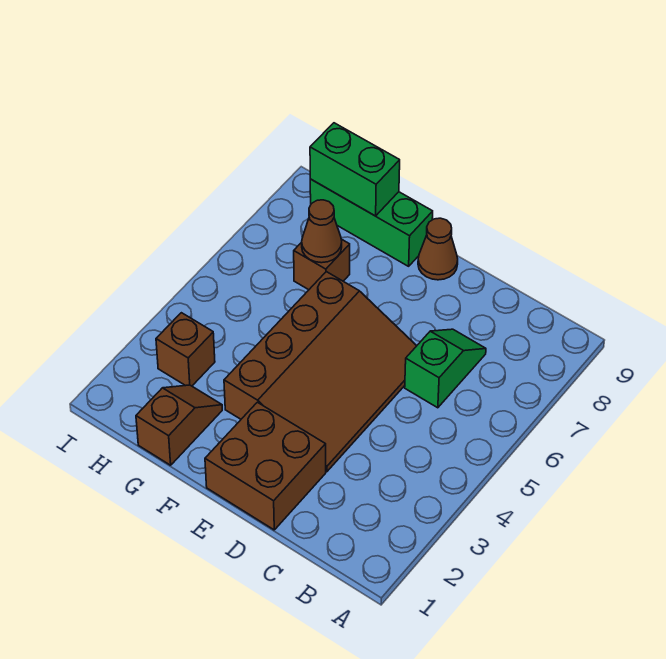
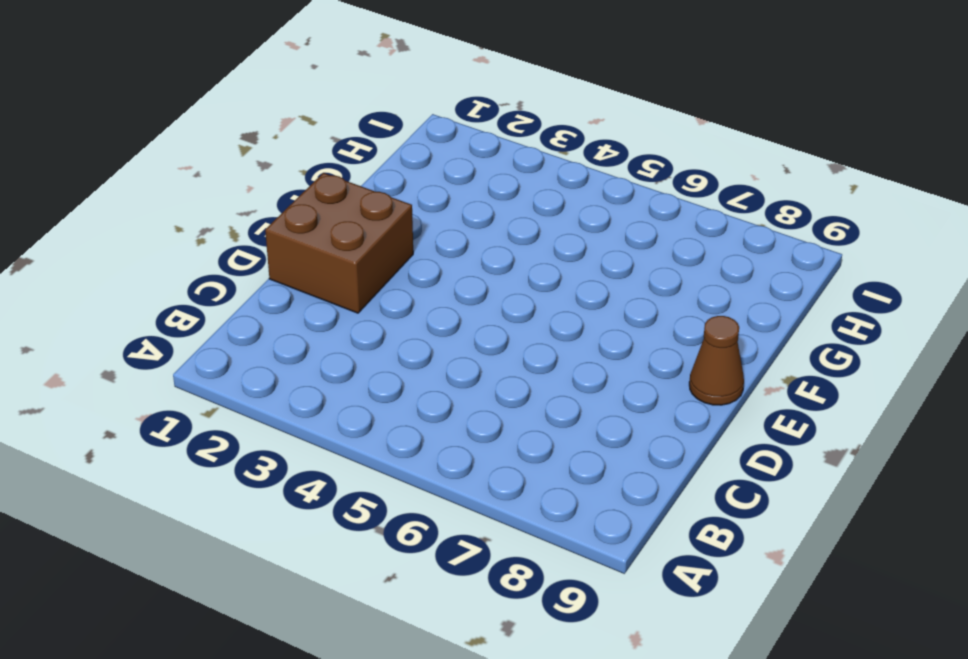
none -> green 1x2 slope [405,329,486,408]
none -> brown 3x4 slope [224,272,416,472]

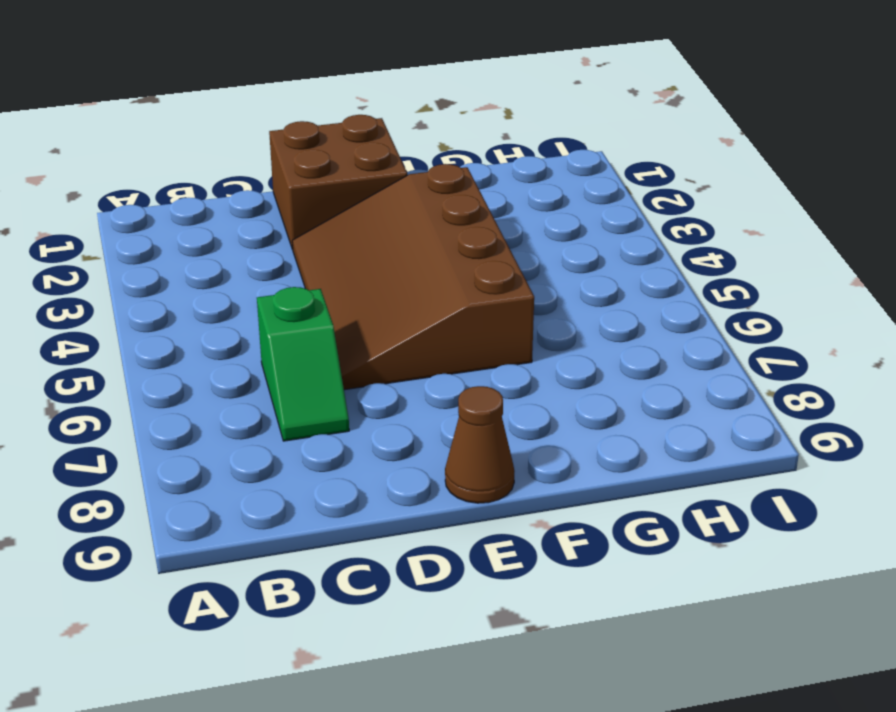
none -> green 1x3 brick [310,179,433,266]
none -> brown 1x2 slope [136,385,222,465]

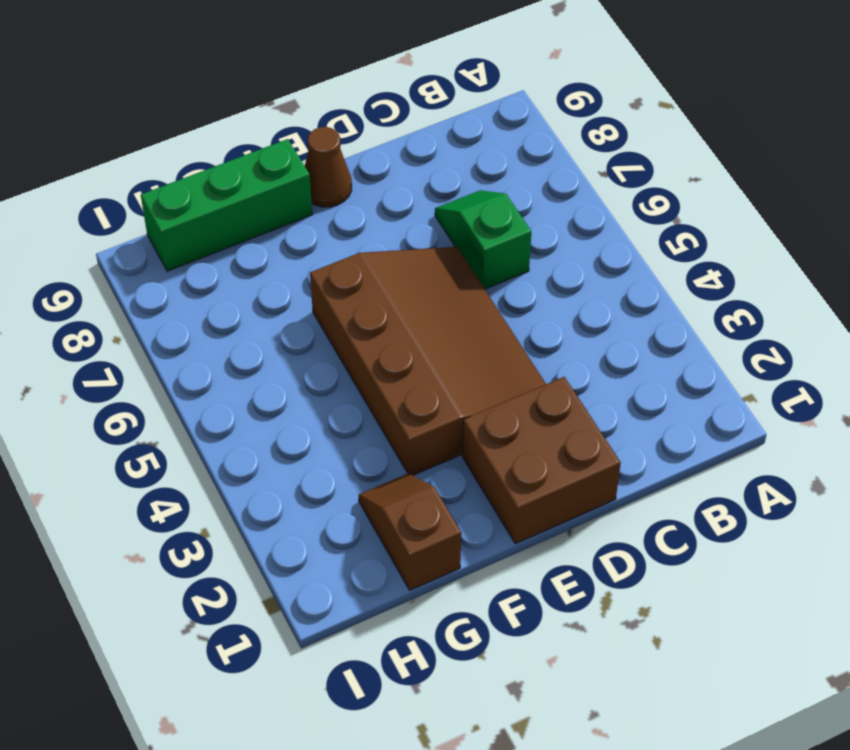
none -> brown 1x1 brick [294,239,350,290]
none -> brown 1x1 brick [156,313,215,386]

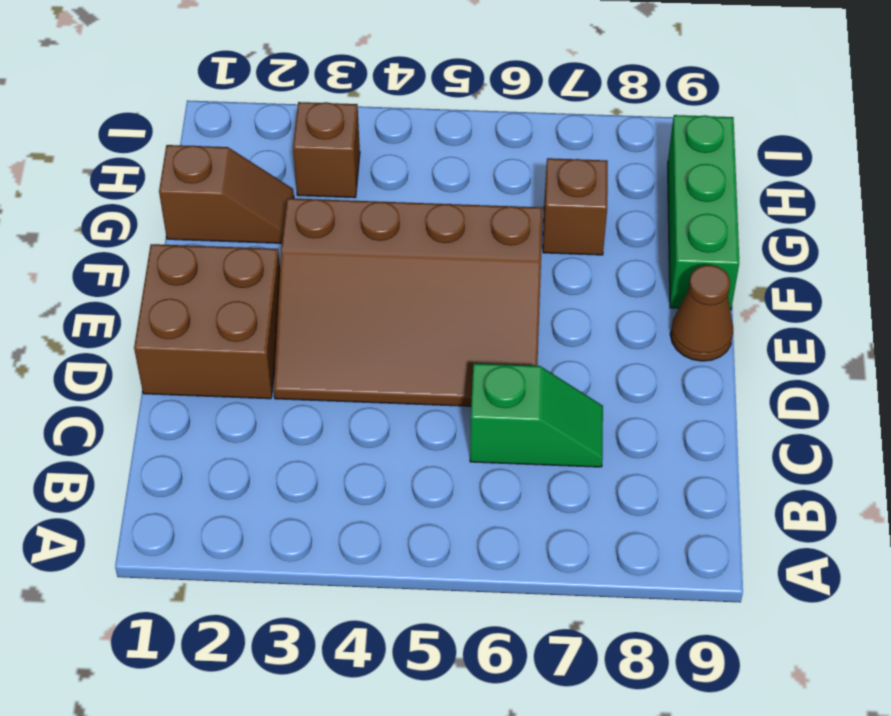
none -> brown 1x1 cone [302,200,342,263]
none -> green 1x2 brick [310,123,400,216]

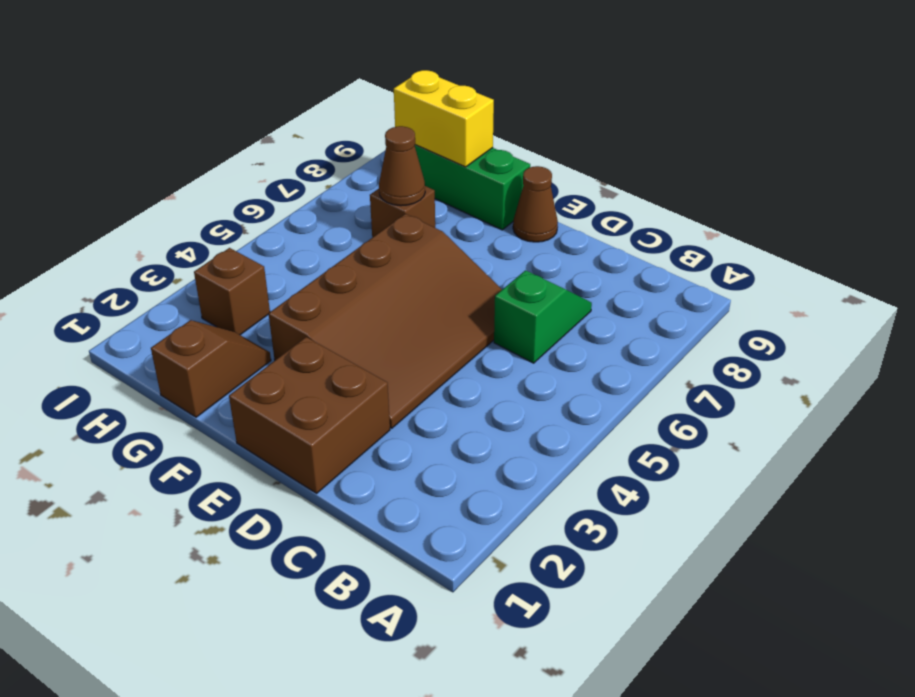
yellow 1x2 brick [394,70,494,167] -> green 1x2 brick [310,123,400,216]

